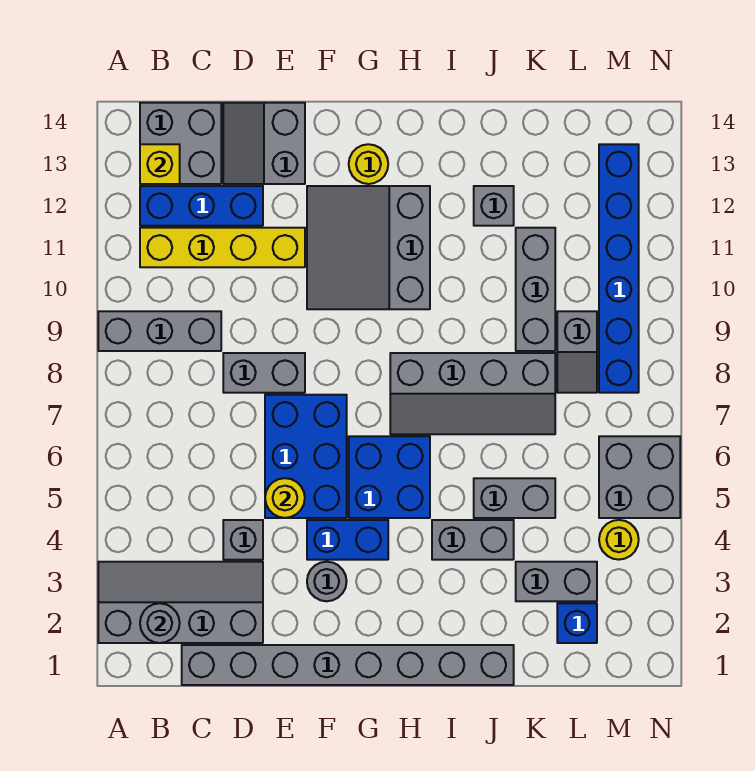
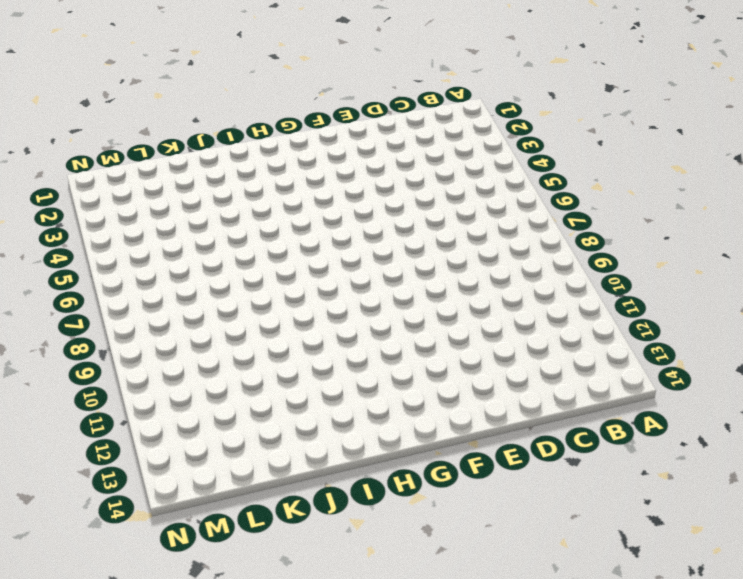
none -> grey 2x4 slope [98,562,263,643]
none -> grey 1x3 brick [98,311,221,351]
none -> yellow 1x4 brick [140,228,305,267]

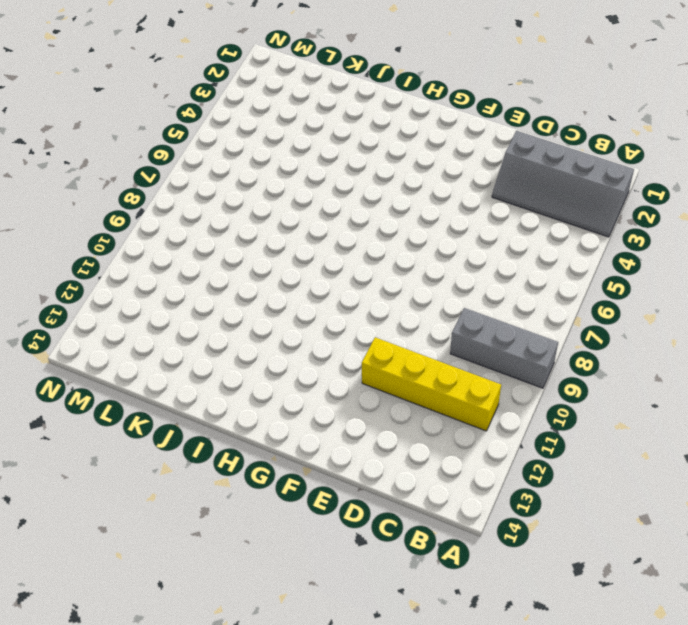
none -> blue 1x3 brick [140,186,263,226]
none -> grey 2x2 brick [140,103,221,184]
none -> grey 1x8 brick [182,645,514,685]

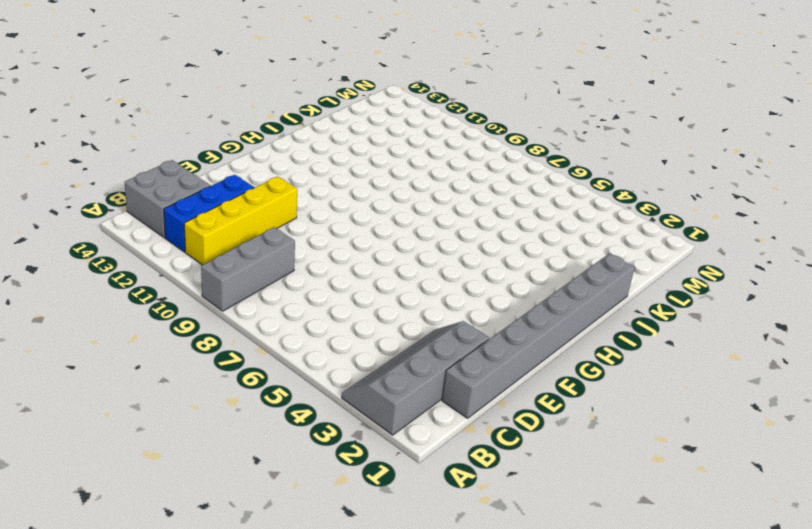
none -> grey 1x1 brick [223,520,263,560]
none -> grey 1x2 brick [223,353,305,393]
none -> grey 2x2 slope [223,103,305,184]

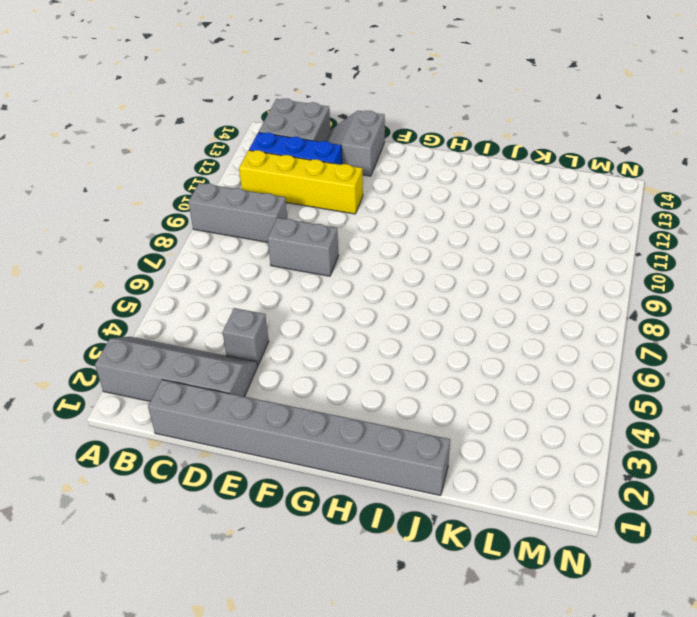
none -> blue 2x3 brick [265,395,347,518]
none -> grey 1x1 round brick [307,562,347,601]
none -> blue 1x2 brick [307,520,388,560]

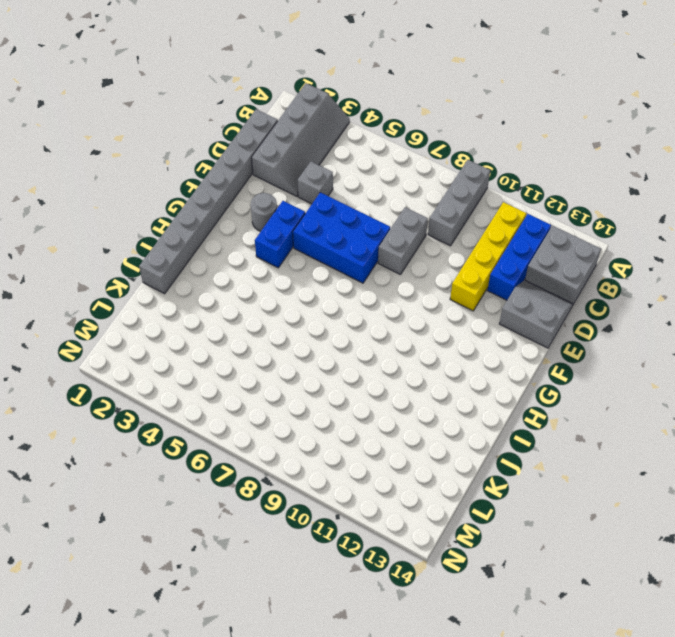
none -> grey 3x3 slope [307,186,430,309]
none -> blue 2x2 brick [349,436,430,518]
none -> yellow 1x1 round brick [349,144,388,184]

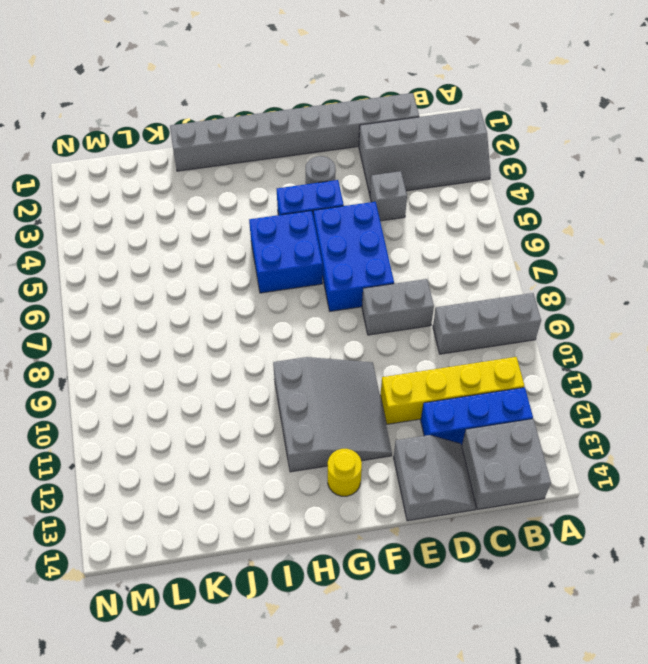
none -> grey 2x4 slope [390,353,555,434]
none -> grey 1x2 brick [432,520,514,560]
none -> grey 1x2 brick [474,478,555,518]

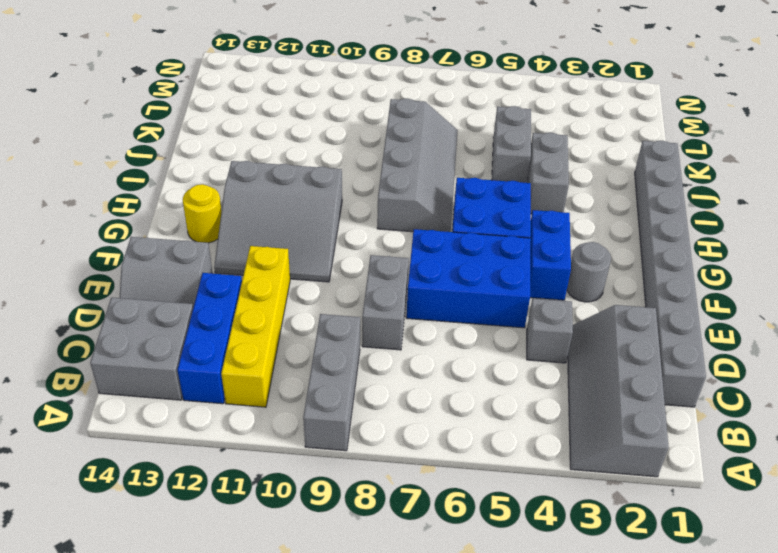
none -> grey 1x1 brick [474,186,514,226]
none -> grey 1x2 brick [516,562,597,601]
none -> grey 1x3 brick [516,228,555,351]

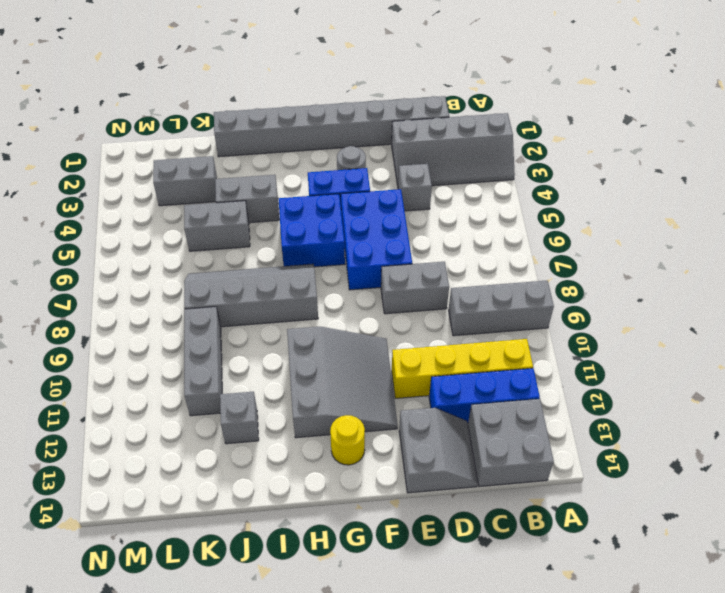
none -> blue 1x1 brick [557,603,597,643]
none -> grey 1x2 slope [557,311,597,393]
none -> yellow 1x1 round brick [599,520,639,560]

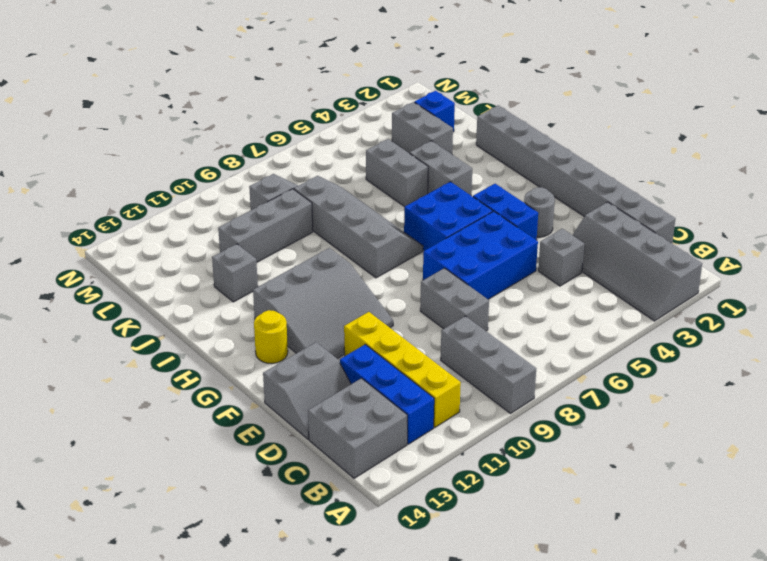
none -> yellow 1x1 round brick [599,520,639,560]
none -> grey 2x2 brick [599,436,680,518]
none -> blue 1x6 brick [599,144,639,393]

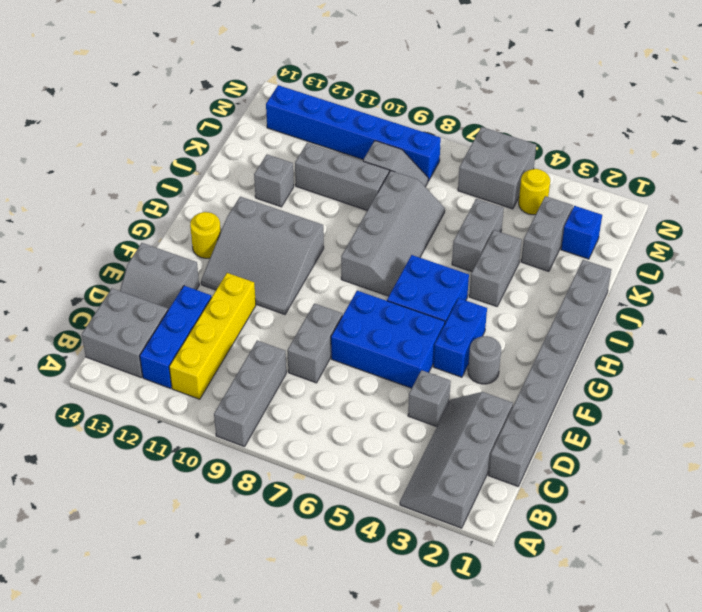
none -> grey 1x1 round brick [140,603,180,643]
none -> yellow 1x1 brick [140,144,180,184]
none -> yellow 1x1 round brick [265,478,305,518]

